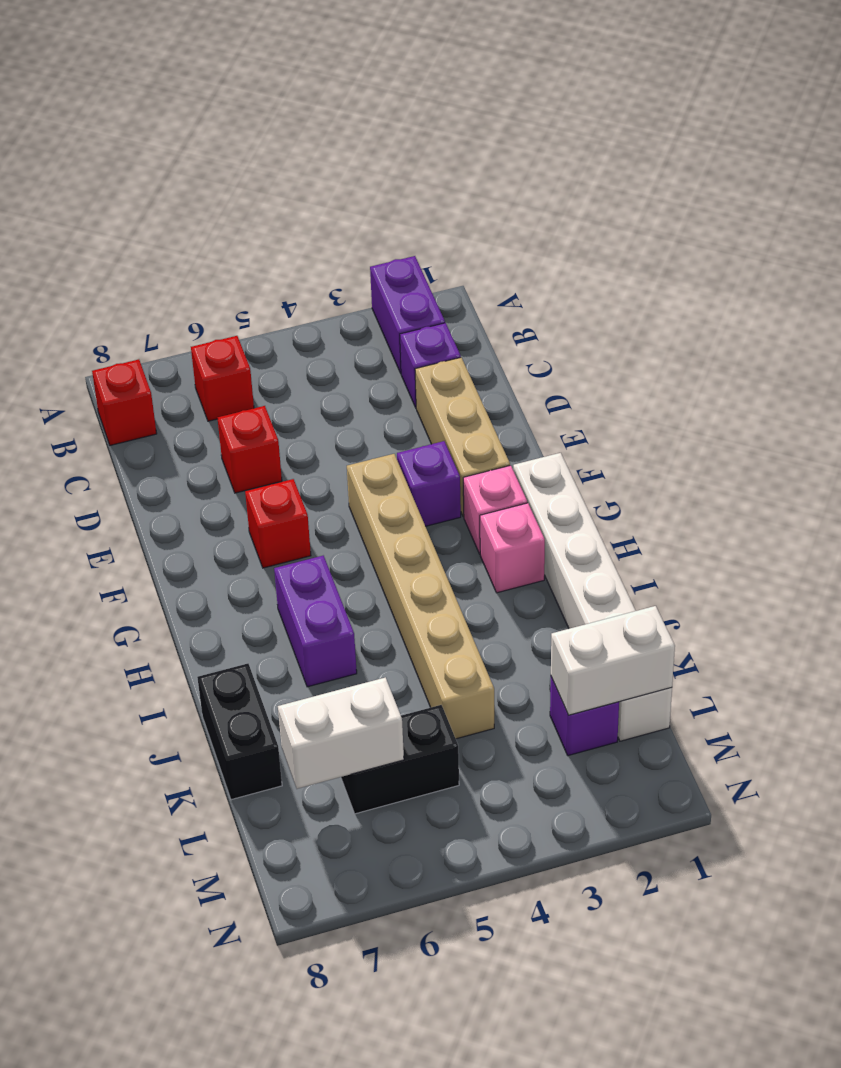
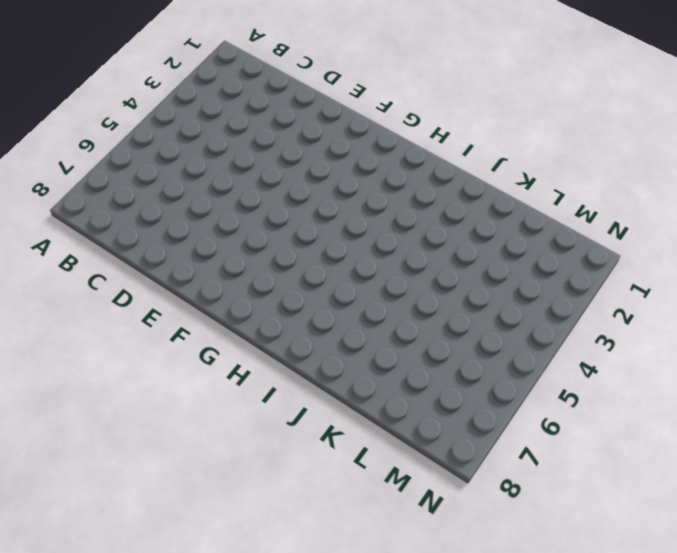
none -> purple 1x2 brick [370,256,445,373]
none -> red 1x1 brick [191,336,254,421]
none -> red 1x1 brick [92,359,157,445]

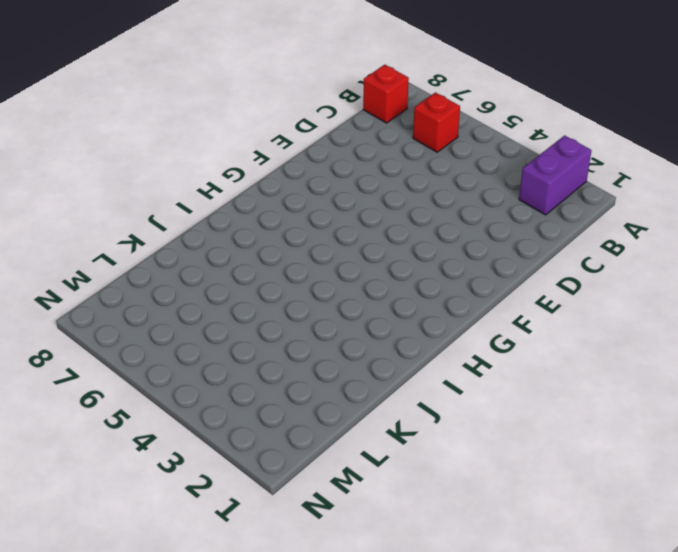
none -> purple 1x1 brick [400,323,461,407]
none -> tan 1x3 brick [415,358,510,517]
none -> red 1x1 brick [218,406,282,493]

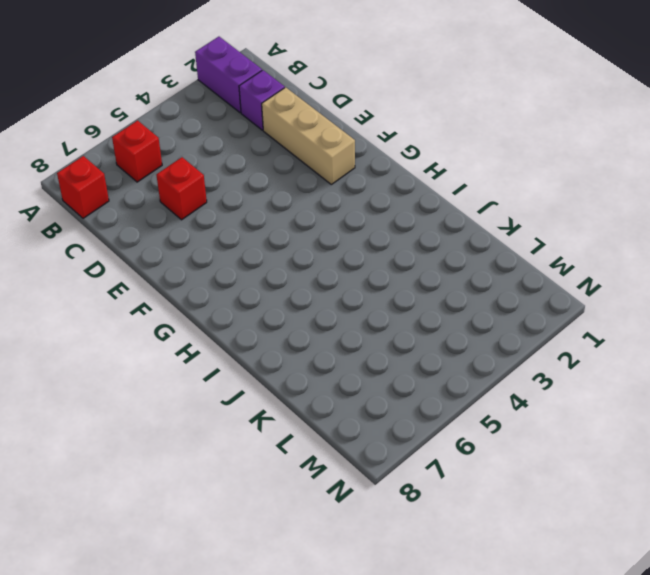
none -> purple 1x1 brick [397,441,461,526]
none -> tan 1x6 brick [347,454,494,739]
none -> red 1x1 brick [245,479,311,568]

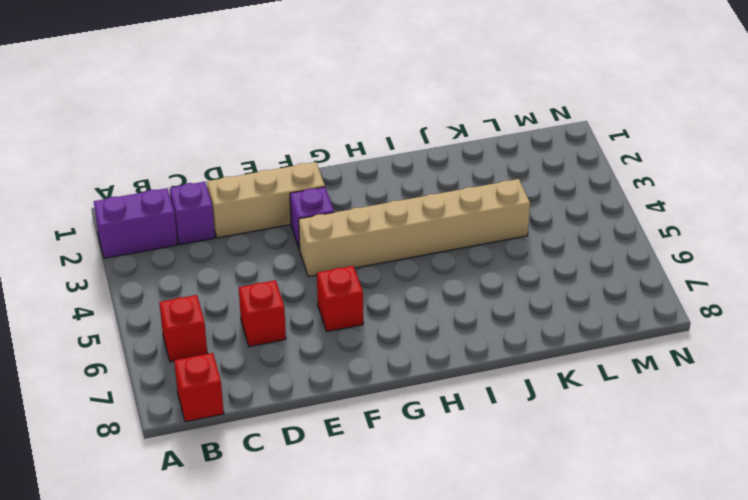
none -> white 1x6 brick [513,453,672,741]
none -> pink 1x1 brick [463,465,527,554]
none -> pink 1x1 brick [480,503,545,593]

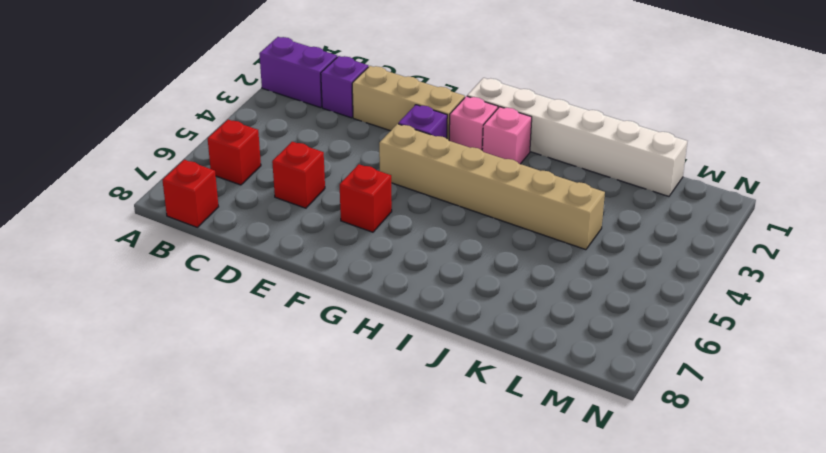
none -> purple 1x2 brick [274,556,357,687]
none -> black 1x2 brick [197,664,282,800]
none -> purple 1x1 brick [550,677,619,756]

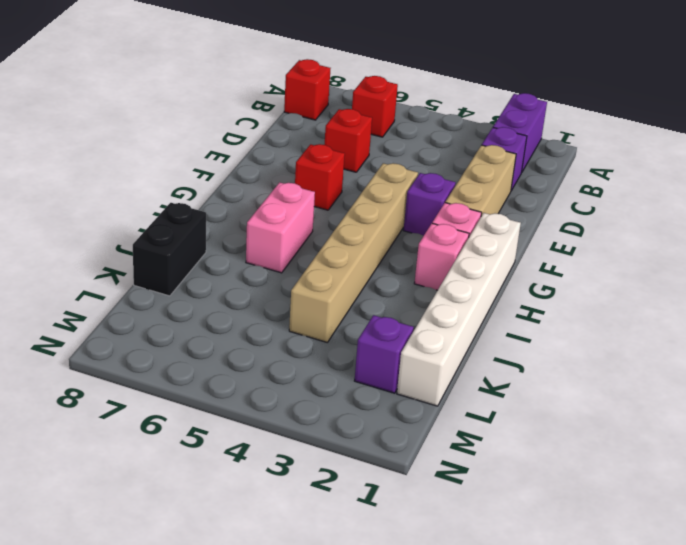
pink 1x2 brick [246,182,315,273] -> purple 1x2 brick [274,556,357,687]
none -> black 1x2 brick [341,705,459,814]
none -> white 1x2 brick [551,606,675,715]
none -> white 1x2 brick [278,677,404,789]

